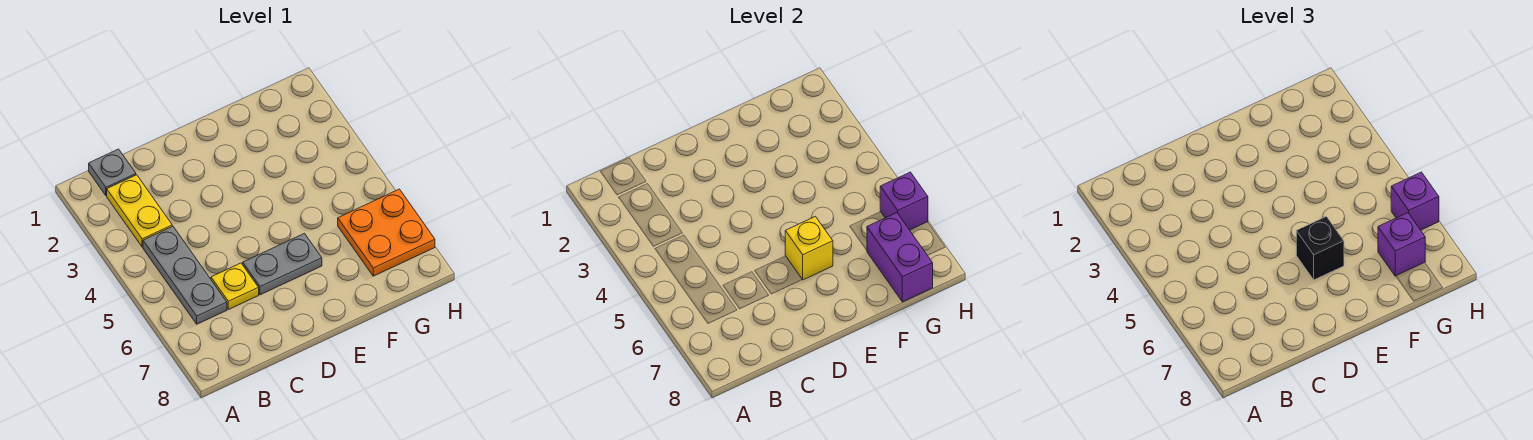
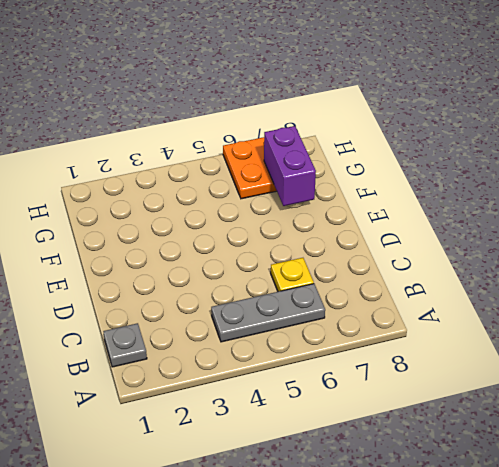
purple 1x2 brick [264,126,316,206] -> purple 1x2 brick turned to [867,213,933,302]
none -> yellow 1x2 plate [107,175,172,247]
none -> grey 1x2 plate [243,233,322,295]
none -> yellow 1x1 brick [785,216,833,280]

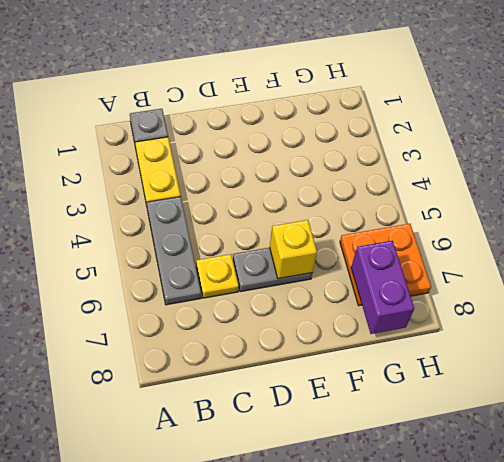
none -> purple 1x1 brick [880,172,928,230]
none -> black 1x1 brick [1296,216,1344,280]
none -> purple 1x1 brick [1378,213,1425,276]

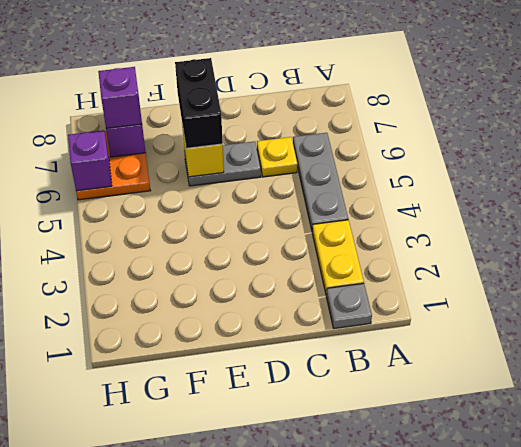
black 1x2 brick [175,58,223,148] -> black 1x1 brick [1296,216,1344,280]
none -> purple 1x1 brick [1391,172,1439,230]

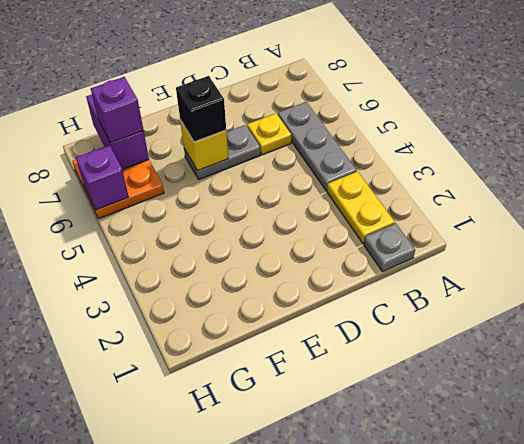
none -> purple 1x1 brick [1391,172,1439,230]

